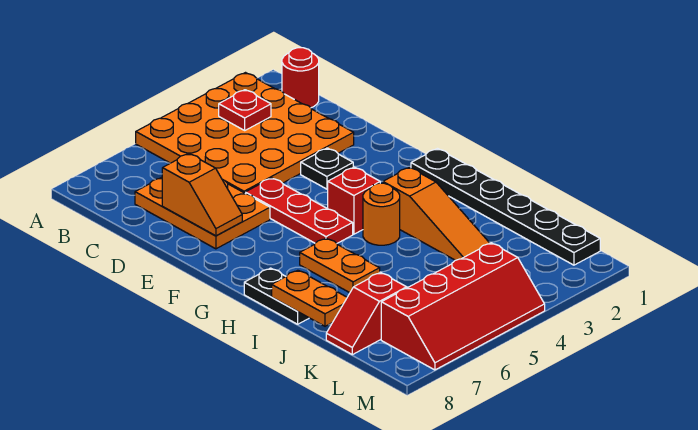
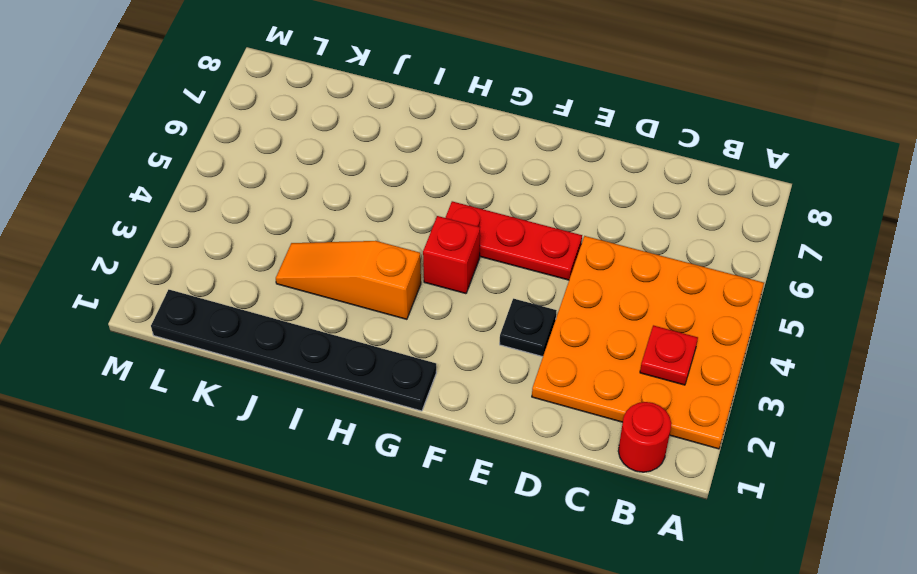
none -> orange 2x3 plate [135,177,270,249]
none -> orange 1x1 round brick [363,183,400,245]
none -> orange 1x2 plate [300,238,380,293]

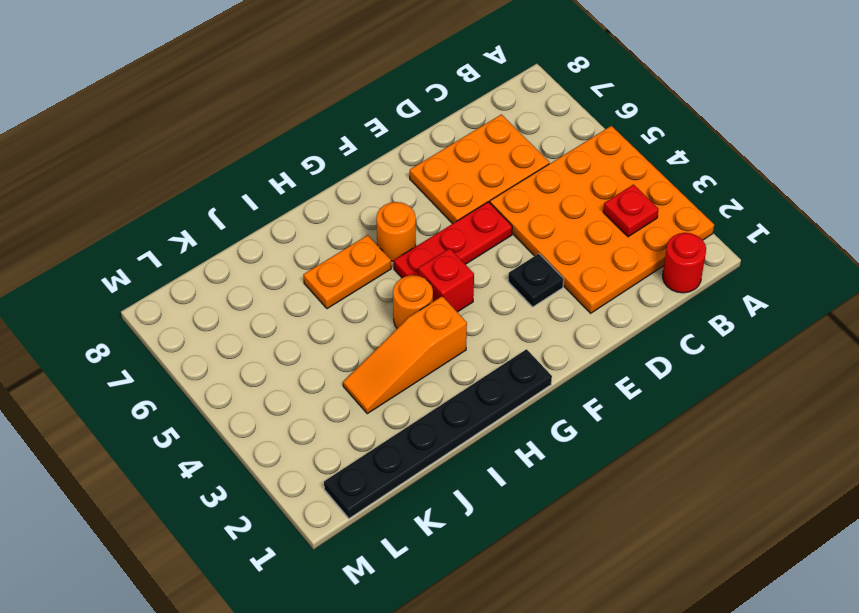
orange 1x1 round brick [376,202,416,261] -> none
none -> black 1x2 plate [244,268,309,324]
none -> red 1x2 slope [326,273,407,355]
none -> red 2x4 slope [381,243,545,370]

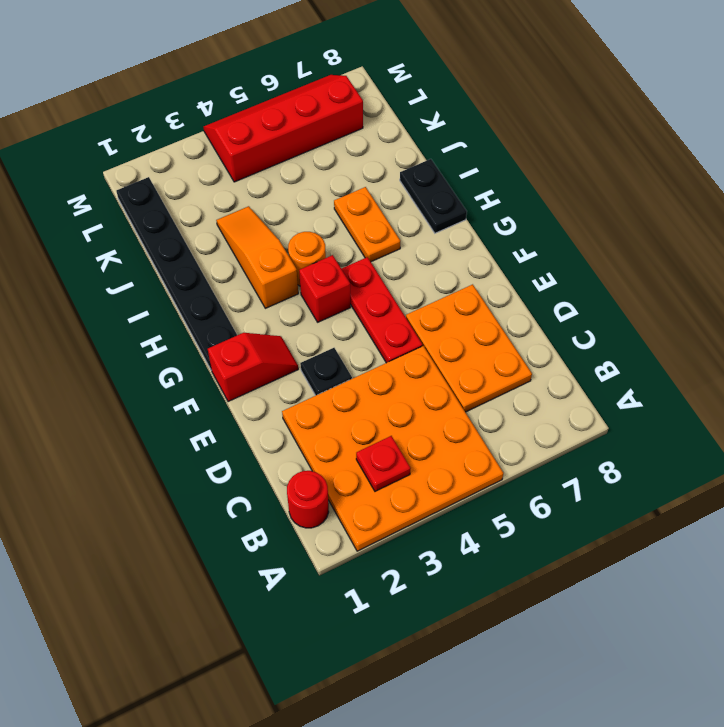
red 1x2 slope [208,333,298,402] -> red 1x2 slope moved to [326,273,407,355]
none -> orange 1x2 slope [162,154,242,236]
none -> orange 1x2 plate [272,270,347,326]

